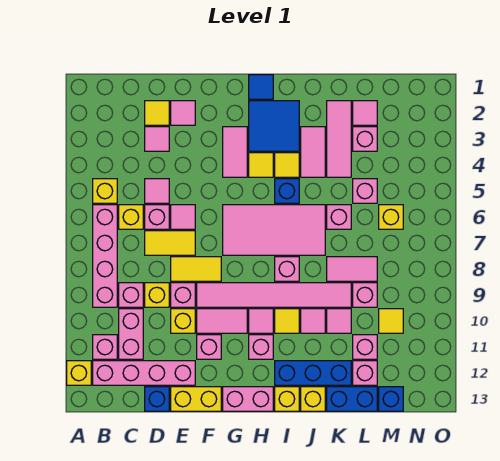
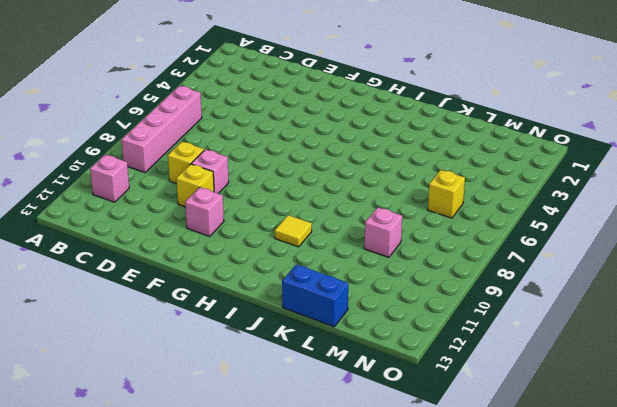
none -> yellow 1x1 brick [67,361,91,385]
none -> yellow 1x1 brick [93,179,117,203]
none -> pink 1x4 brick [93,361,195,385]
none -> yellow 1x1 brick [119,205,143,229]

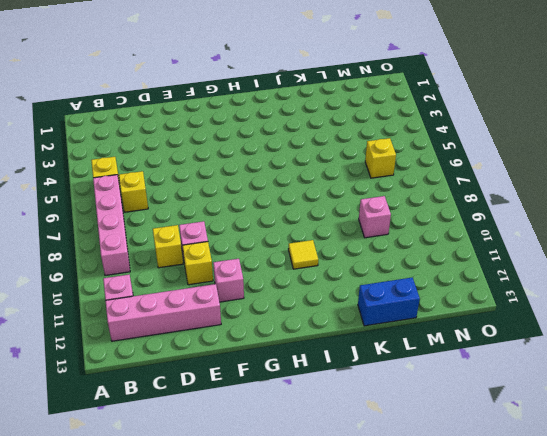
none -> yellow 1x1 brick [67,361,91,385]
none -> pink 1x1 brick [119,283,143,307]
none -> pink 1x2 brick [119,309,143,359]
none -> yellow 1x1 tile [145,101,169,125]

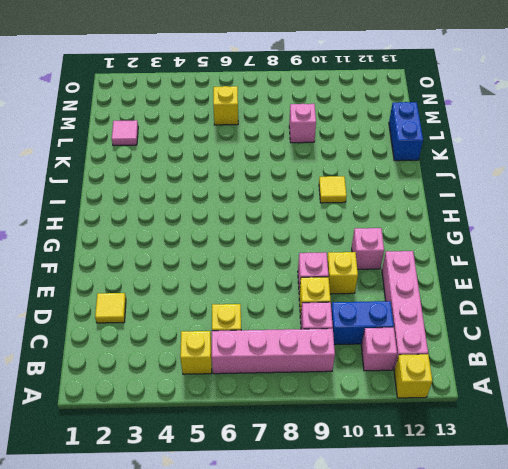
blue 1x2 brick [331,301,394,345] -> pink 1x2 brick [119,309,143,359]
none -> pink 1x1 tile [145,127,169,151]
none -> pink 1x1 tile [145,179,169,203]
none -> pink 1x1 brick [145,205,169,229]
none -> yellow 1x2 tile [145,231,195,255]

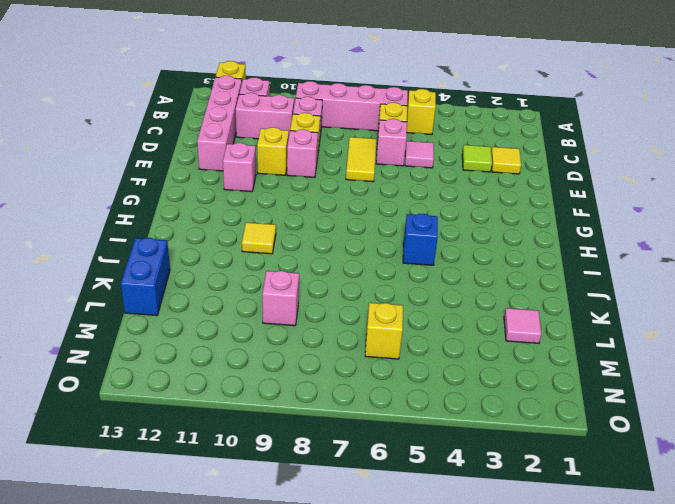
lime 1x1 tile [462,145,492,172] -> pink 1x1 tile [145,127,169,151]
none -> blue 1x1 brick [145,387,169,411]
none -> pink 1x1 tile [171,101,195,125]
none -> pink 1x1 tile [171,205,195,229]
none -> yellow 1x2 tile [171,257,221,281]

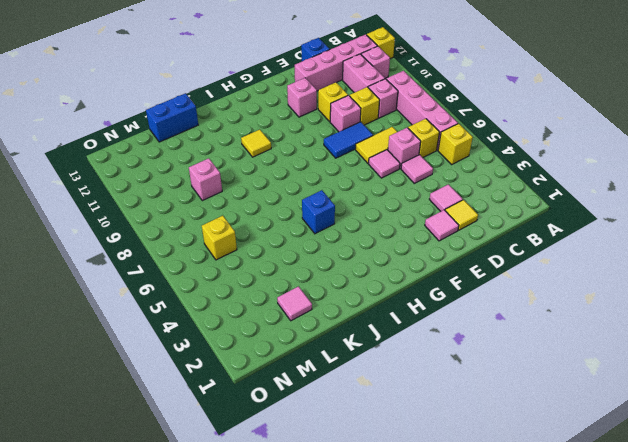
blue 1x2 tile [324,122,373,158] -> yellow 1x2 tile [171,257,221,281]
none -> yellow 1x2 brick [171,387,221,411]
none -> pink 1x6 tile [197,283,351,307]
none -> pink 1x2 tile [197,309,247,333]
none -> pink 1x2 tile [223,127,247,177]

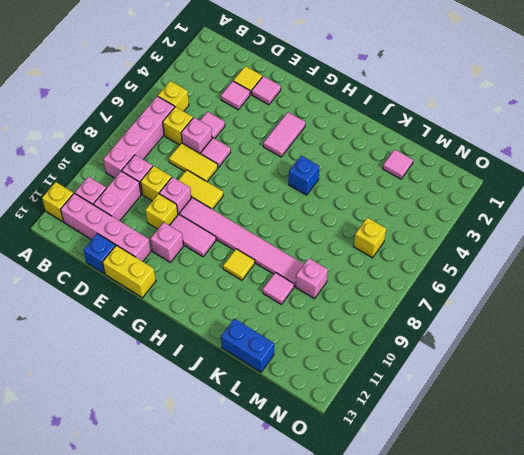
none -> pink 2x4 tile [223,205,325,255]
none -> pink 1x2 brick [223,387,273,411]
none -> blue 1x1 tile [249,75,273,99]
none -> blue 2x2 tile [249,101,299,151]

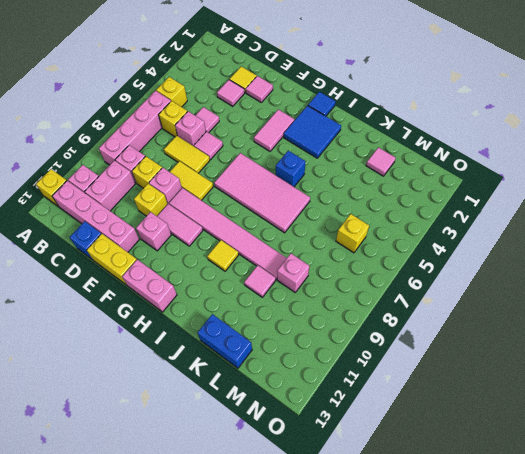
none -> yellow 1x1 tile [249,153,273,177]
none -> pink 1x1 tile [249,309,273,333]
none -> pink 1x1 brick [249,335,273,359]
none -> yellow 1x1 tile [275,153,299,177]

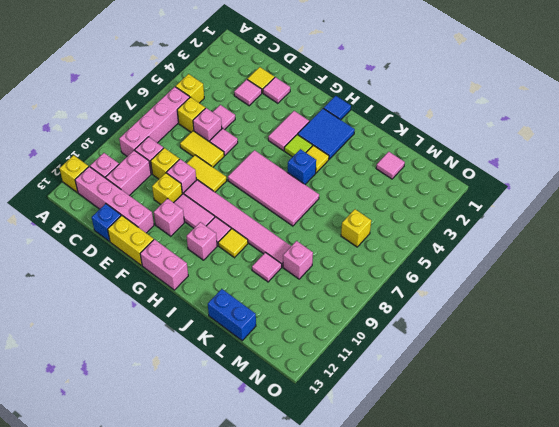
lime 1x1 tile [284,135,312,157] -> yellow 1x1 tile [249,153,273,177]
none -> pink 1x1 brick [275,257,299,281]
none -> blue 1x3 brick [275,361,351,385]
none -> yellow 1x1 brick [275,387,299,411]
none -> pink 1x2 tile [301,127,325,177]

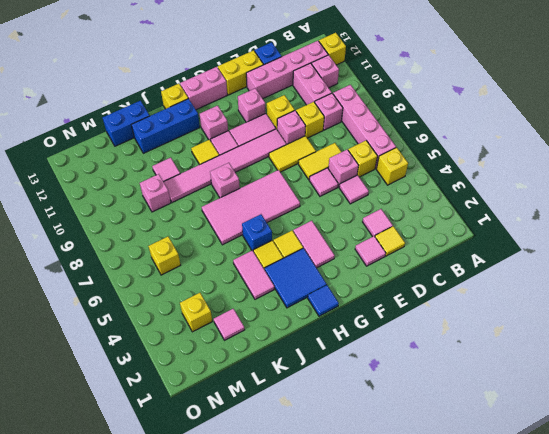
yellow 1x1 brick [180,293,212,332] -> yellow 1x1 brick moved to [301,387,325,411]
none -> pink 1x1 tile [301,309,325,333]
none -> pink 1x3 tile [327,101,351,177]
none -> pink 1x1 brick [327,205,351,229]
none -> pink 1x2 tile [327,257,377,281]

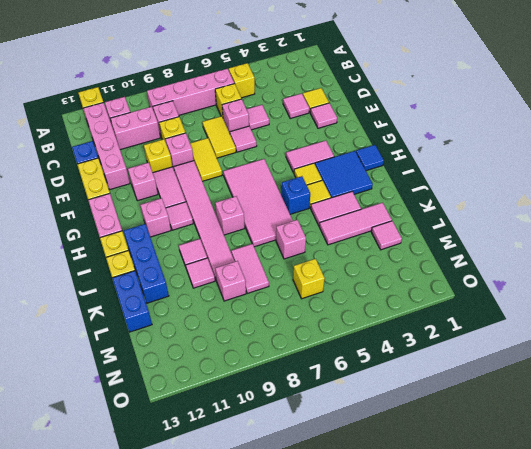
none -> yellow 1x1 tile [275,309,299,333]
none -> pink 1x1 brick [353,127,377,151]
none -> pink 1x1 brick [353,179,377,203]
none -> pink 1x1 brick [353,335,377,359]

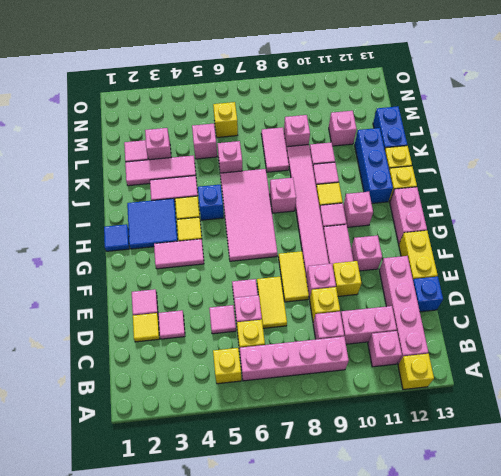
none -> pink 1x1 brick [353,361,377,385]
none -> yellow 1x1 tile [379,309,403,333]
none -> blue 1x1 brick [379,387,403,411]

